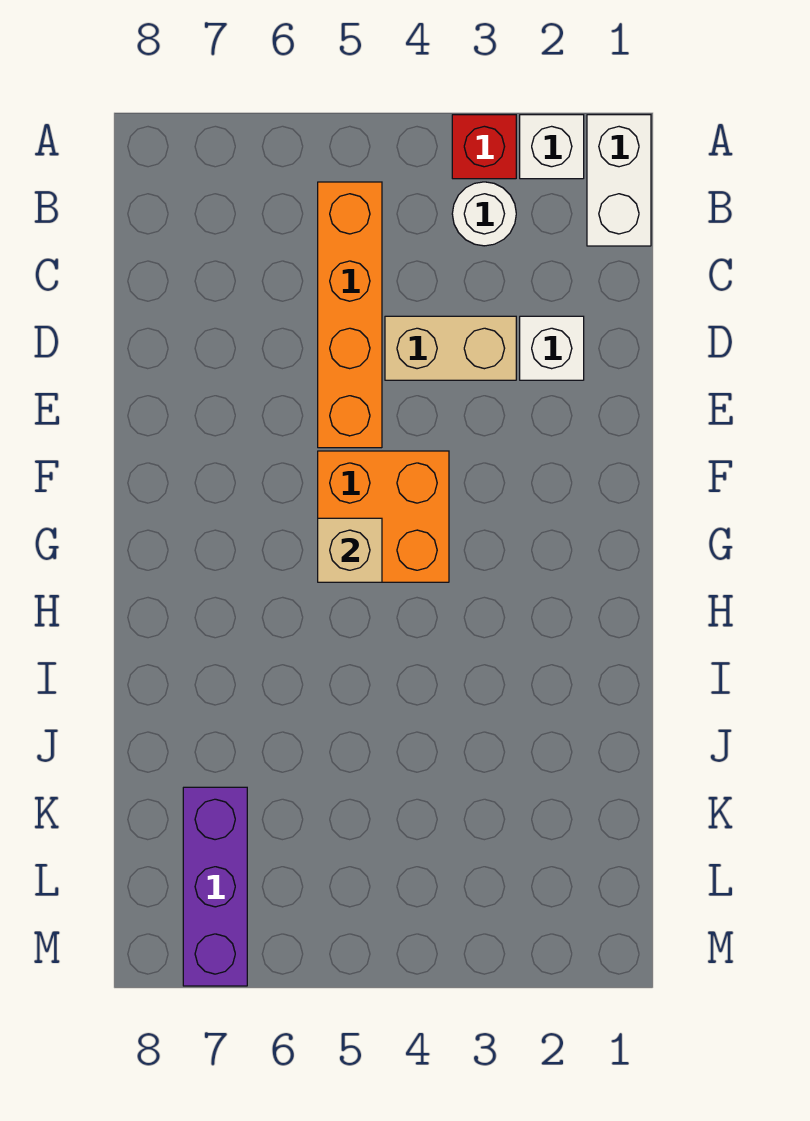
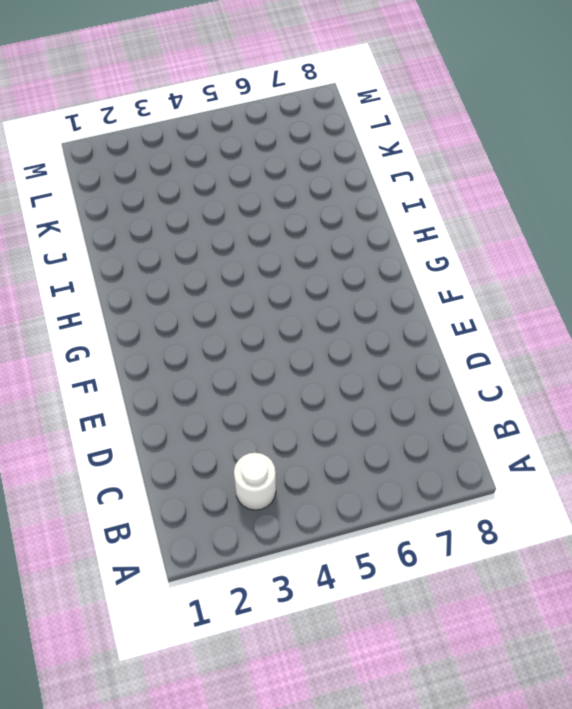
none -> white 1x2 brick [587,115,651,246]
none -> white 1x1 brick [520,115,584,179]

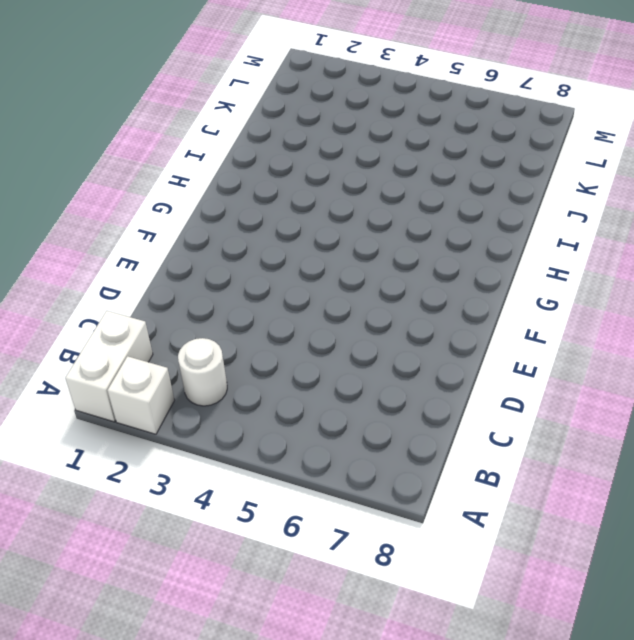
none -> red 1x1 brick [452,115,516,179]
none -> orange 1x4 brick [318,182,382,448]

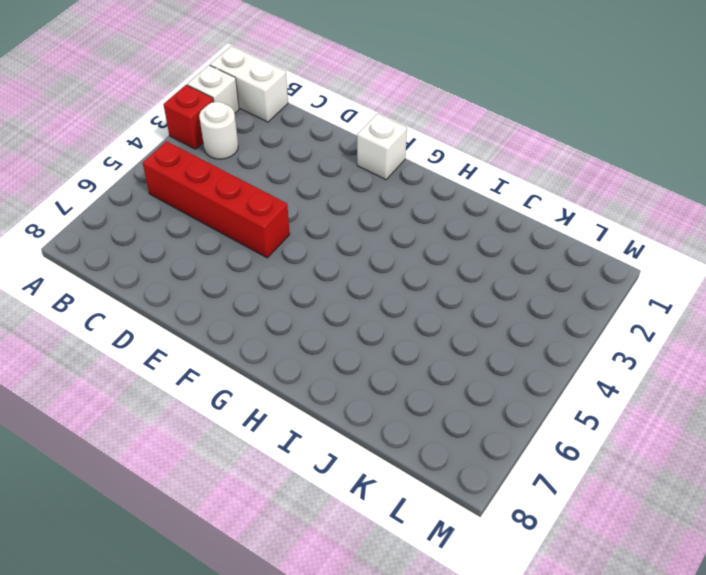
red 1x4 brick [143,141,290,258] -> orange 1x4 brick [318,182,382,448]
white 1x1 brick [357,114,407,180] -> white 1x1 brick moved to [520,316,584,380]
none -> tan 1x2 brick [385,316,516,380]
none -> orange 2x2 brick [318,451,449,582]

